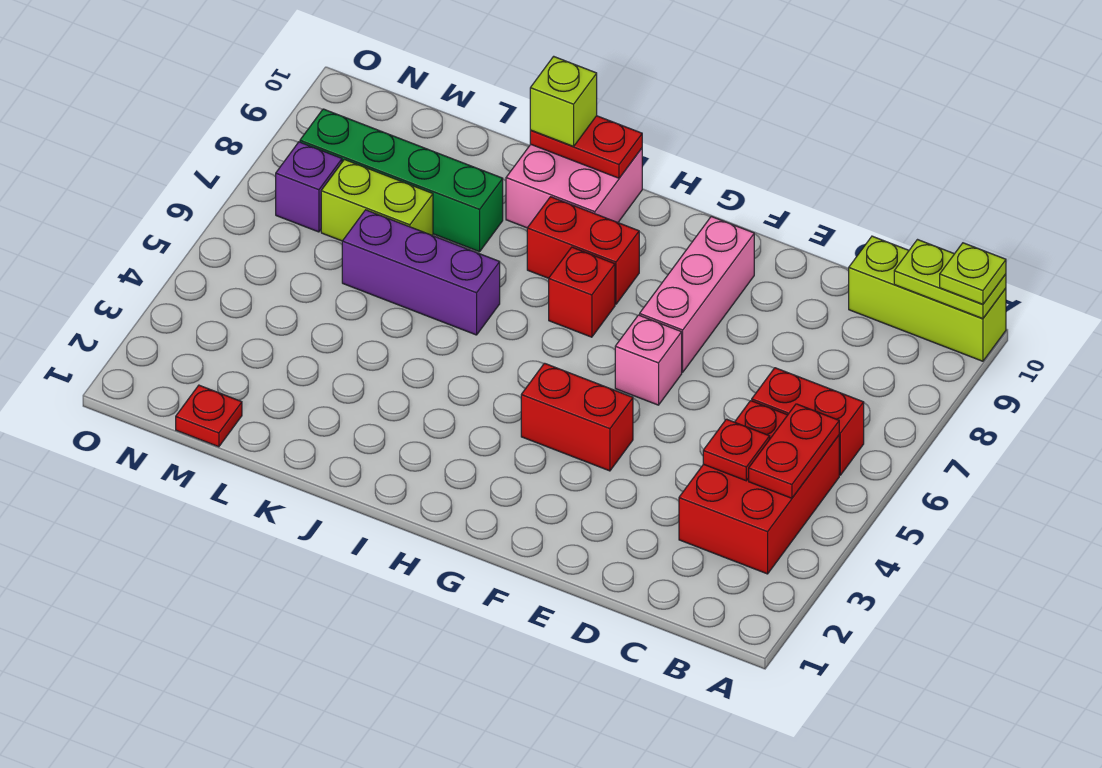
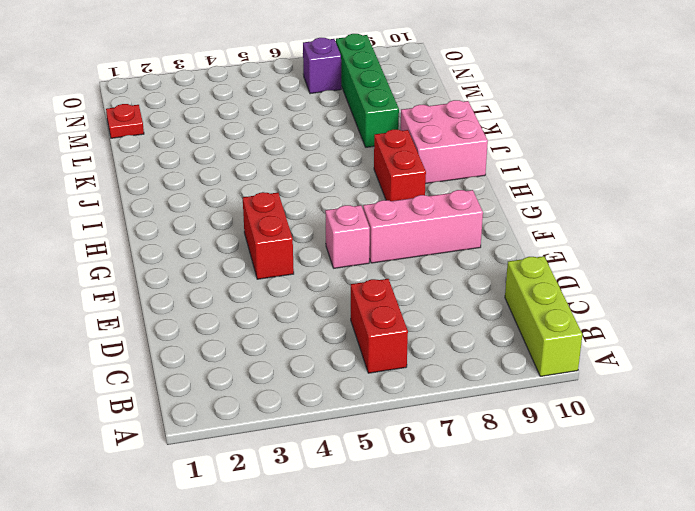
none -> red 2x3 brick [679,401,839,574]
none -> red 1x1 brick [549,247,615,337]
none -> purple 1x3 brick [342,210,500,335]

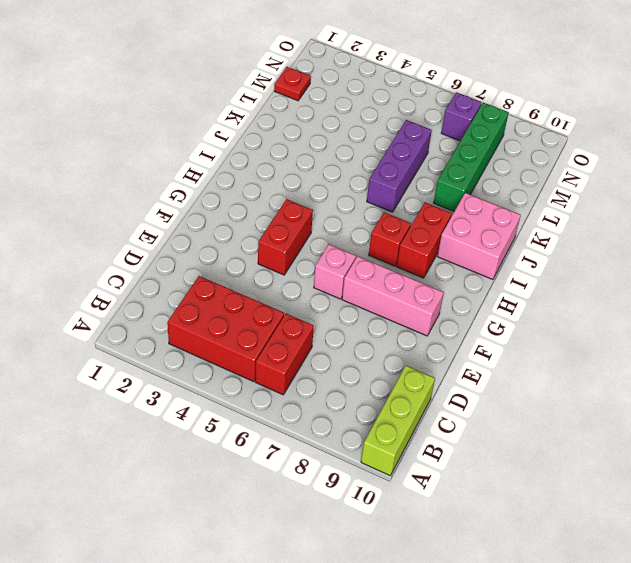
none -> lime 1x2 brick [321,159,433,241]
none -> lime 1x2 plate [894,240,1006,319]
none -> red 1x2 plate [749,404,839,498]

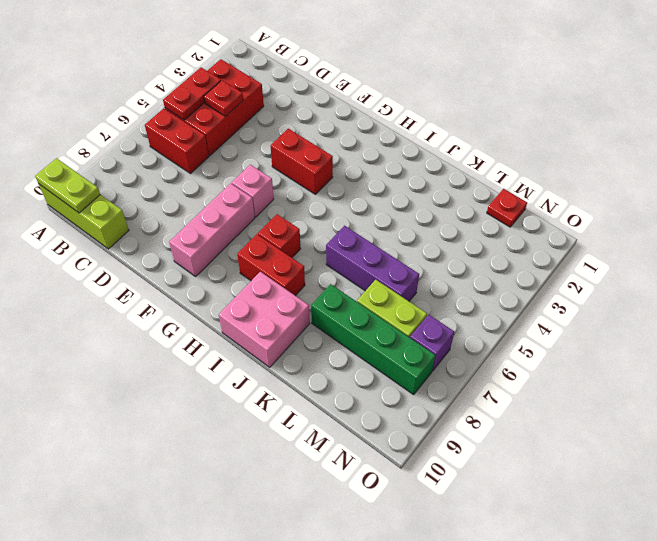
none -> red 1x2 plate [530,116,642,178]
none -> lime 1x1 plate [940,243,1006,304]
none -> lime 1x1 brick [530,56,597,146]

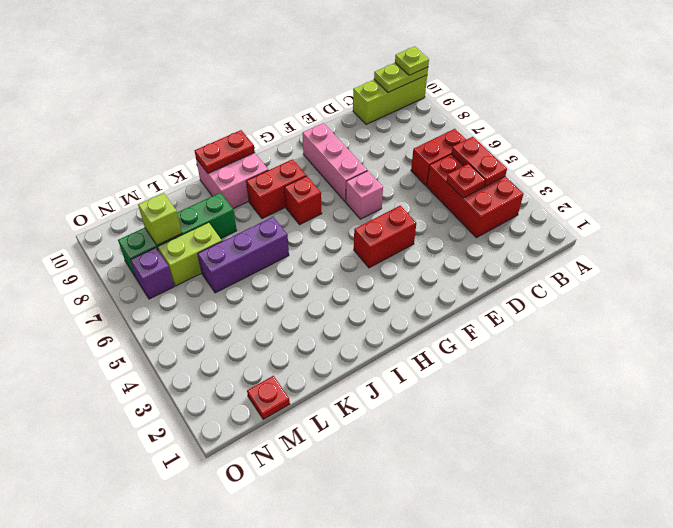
lime 1x1 brick [138,193,182,245] -> lime 1x1 brick moved to [530,56,597,146]

